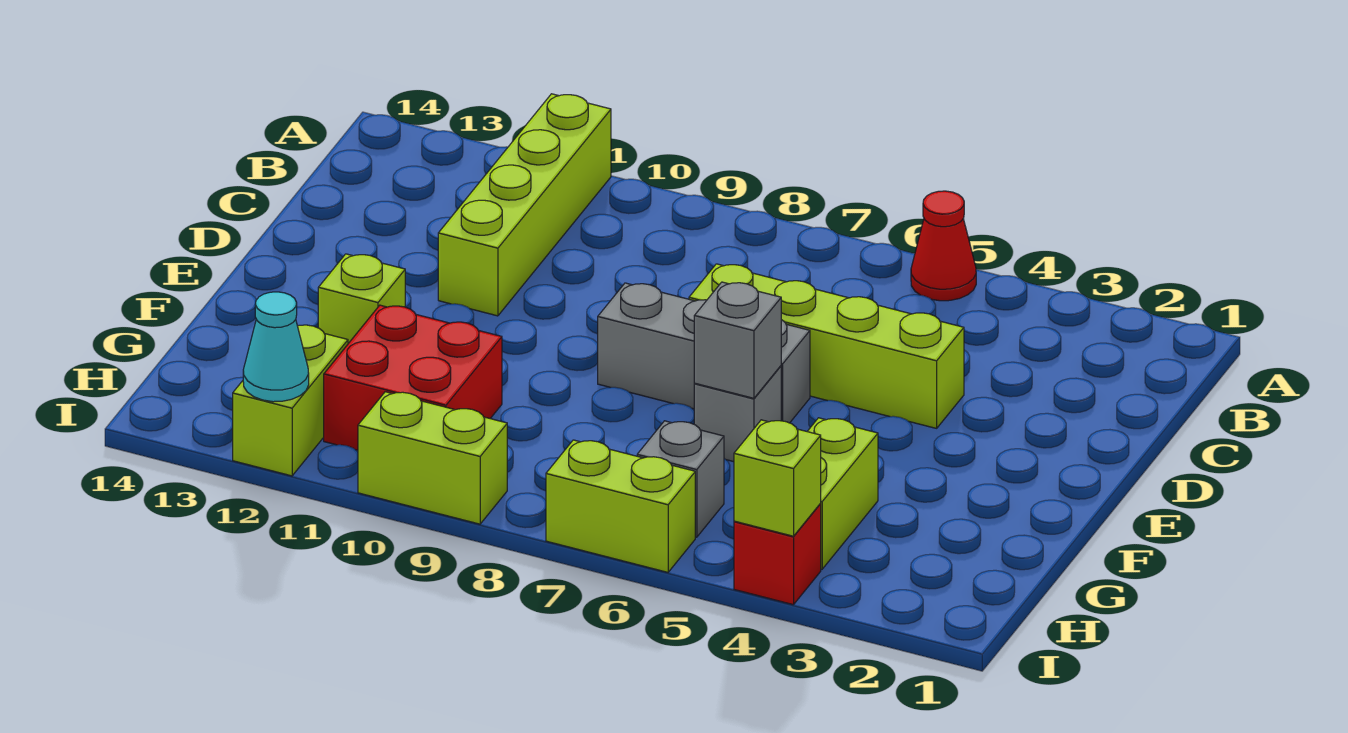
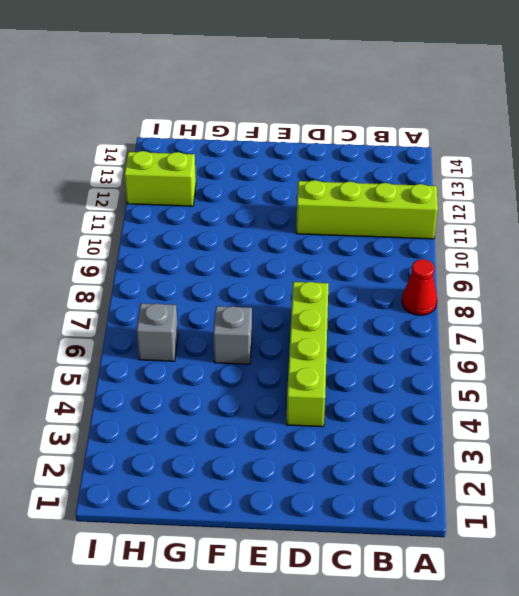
red 1x1 cone [402,259,437,315] -> red 1x1 cone moved to [911,191,976,301]
none -> grey 1x3 brick [598,283,810,423]
none -> lime 1x1 brick [318,254,405,344]
none -> lime 1x2 brick [807,418,878,569]

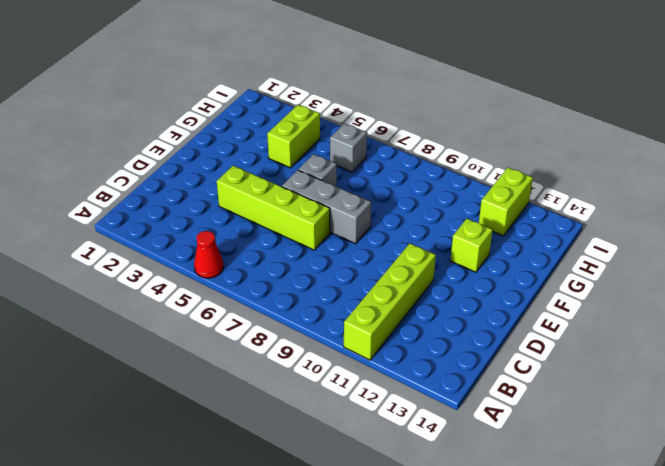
none -> red 2x2 brick [324,305,502,450]
none -> red 1x1 brick [734,503,821,605]
none -> lime 1x2 brick [546,440,695,572]

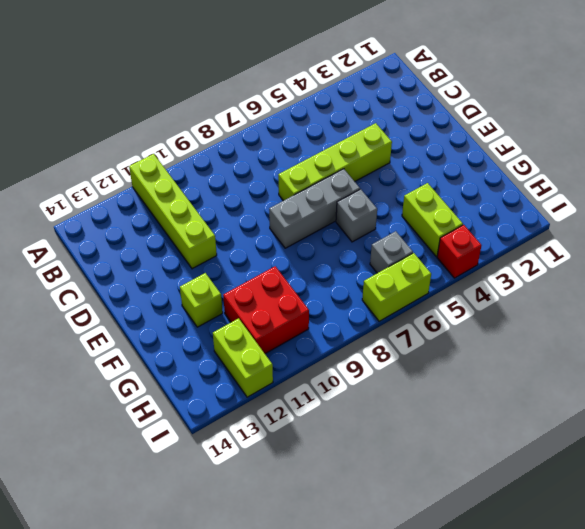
none -> red 1x1 cone [911,191,976,301]
none -> lime 1x2 brick [358,392,507,524]
none -> grey 1x1 brick [694,282,781,398]

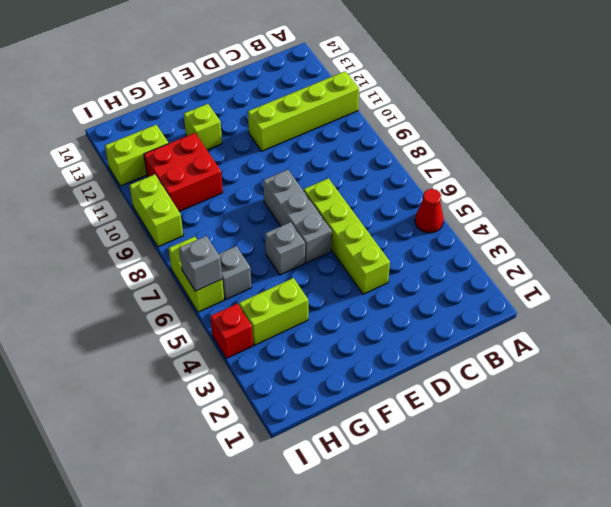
grey 1x1 brick [179,236,222,291] -> grey 1x1 brick moved to [694,282,781,398]
none -> lime 1x1 brick [734,420,821,536]
none -> cyan 1x1 cone [243,292,309,402]

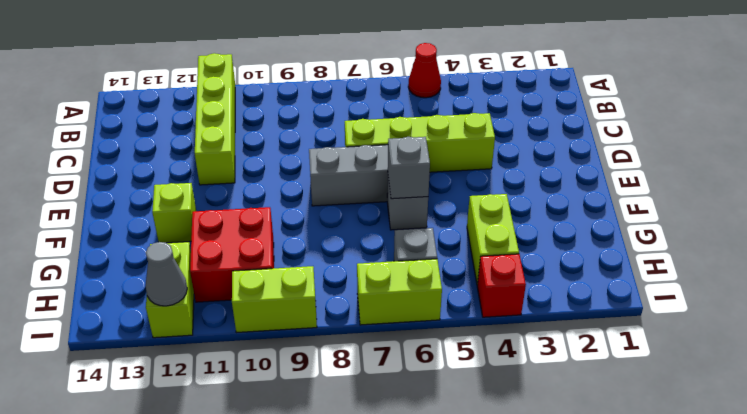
grey 1x1 cone [146,242,187,306] -> cyan 1x1 cone [243,292,309,402]
none -> lime 1x1 brick [734,420,821,536]

